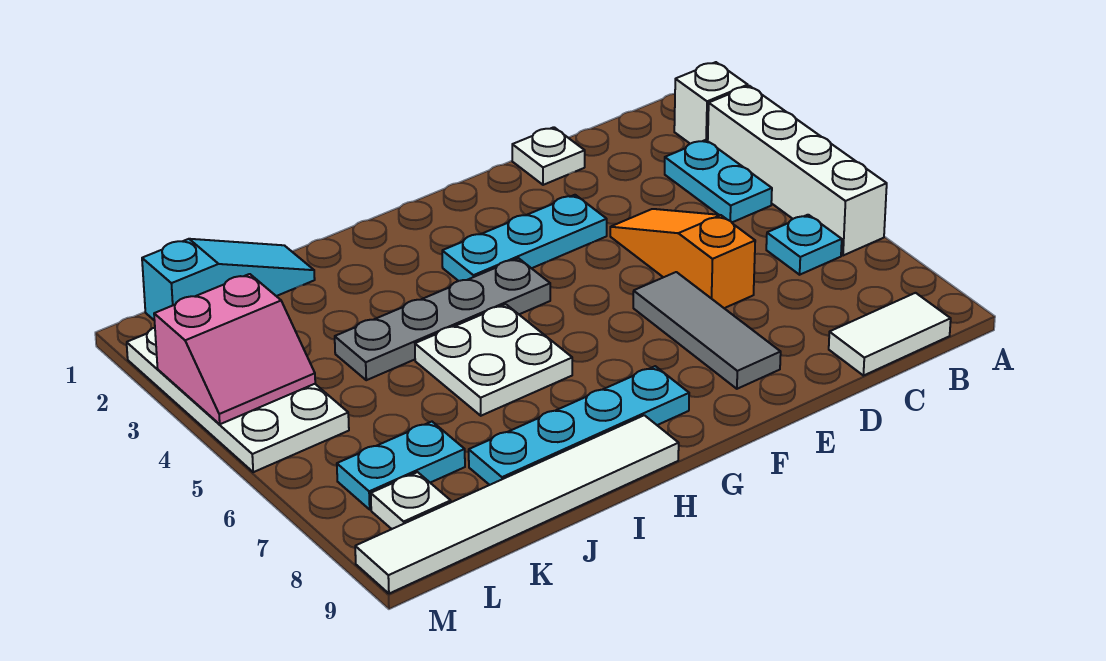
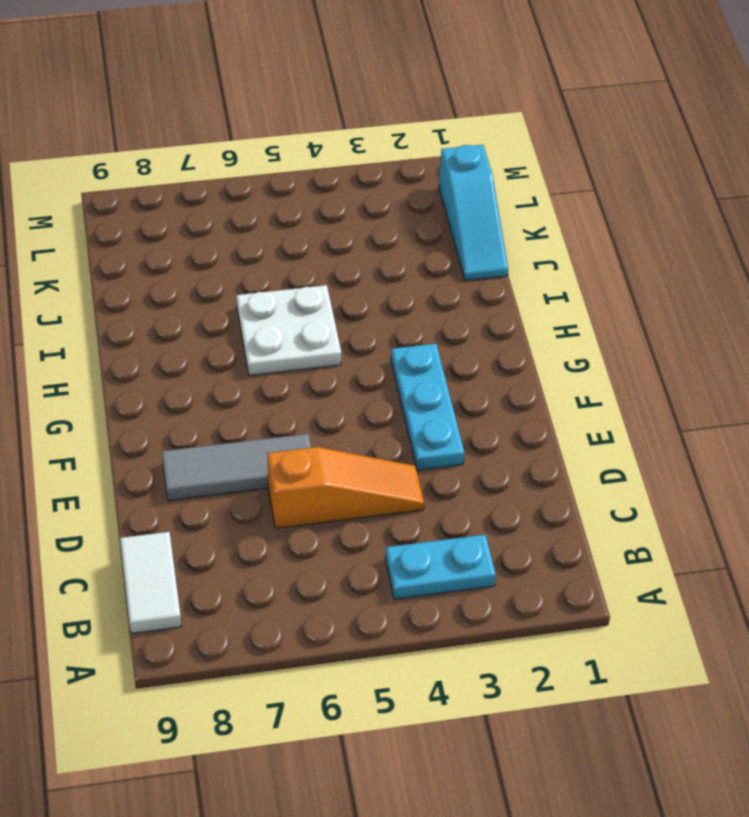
none -> white 1x1 brick [674,62,748,144]
none -> white 1x4 brick [708,86,887,256]
none -> cyan 1x1 plate [766,215,842,275]

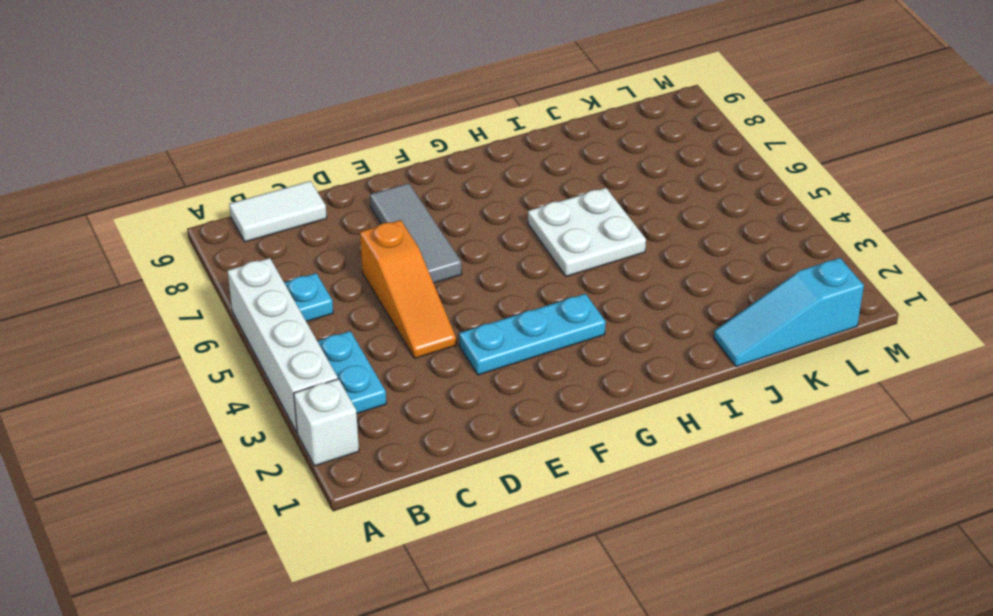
none -> white 1x1 plate [512,127,585,185]
none -> grey 1x4 plate [335,258,550,380]
none -> cyan 1x4 plate [469,366,689,485]

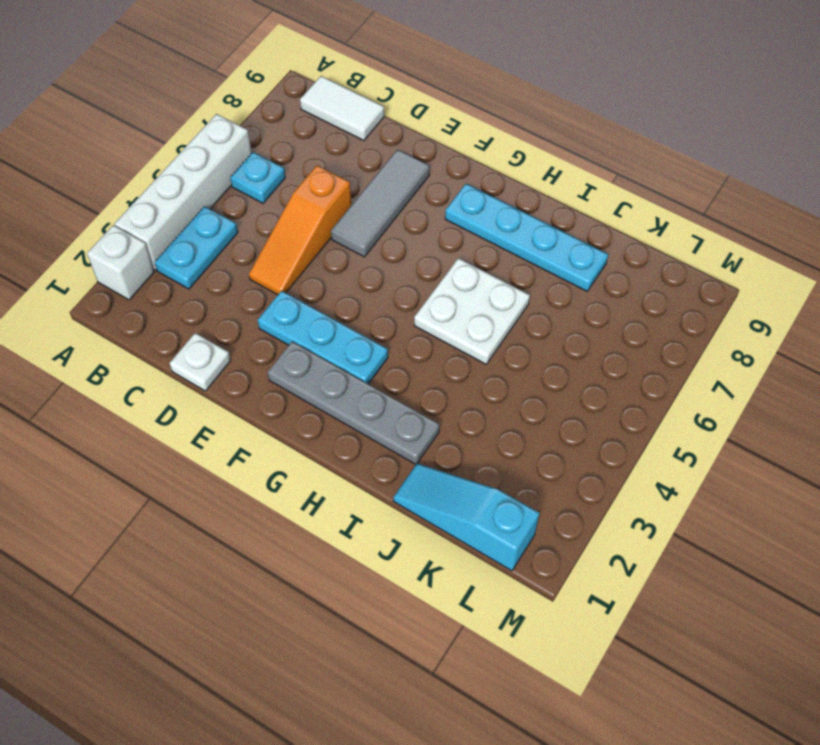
grey 1x4 plate [268,342,440,464] -> grey 1x4 plate moved to [335,258,550,380]
none -> white 1x6 tile [355,415,679,594]
none -> cyan 1x2 plate [337,422,465,509]
none -> white 2x4 plate [127,328,349,472]

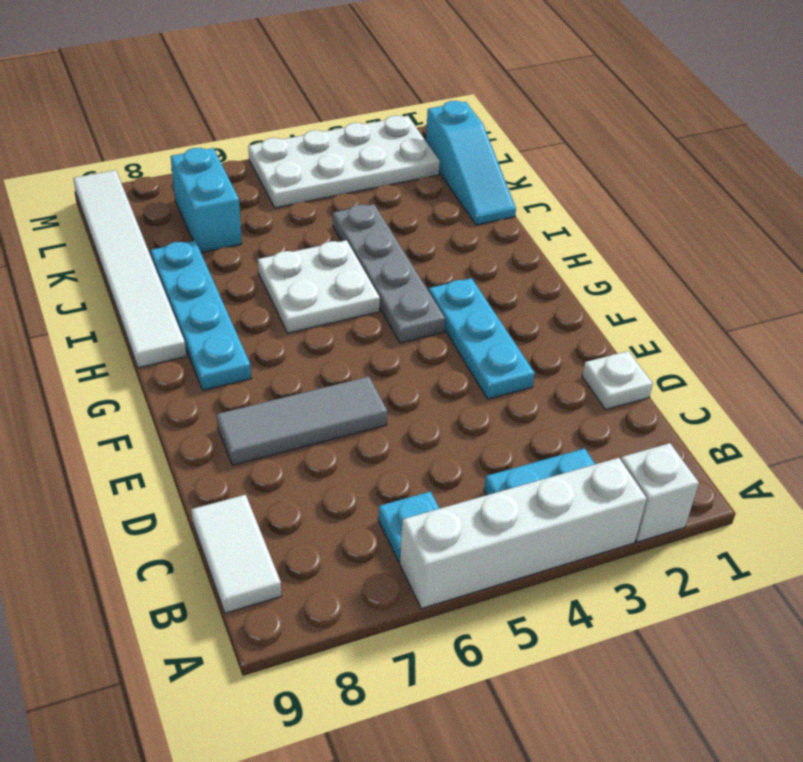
cyan 1x2 brick [171,148,242,253] -> cyan 1x2 plate [337,422,465,509]
none -> orange 1x3 slope [610,209,755,308]
none -> white 1x1 plate [371,472,451,529]
none -> pink 2x2 slope [154,274,315,424]

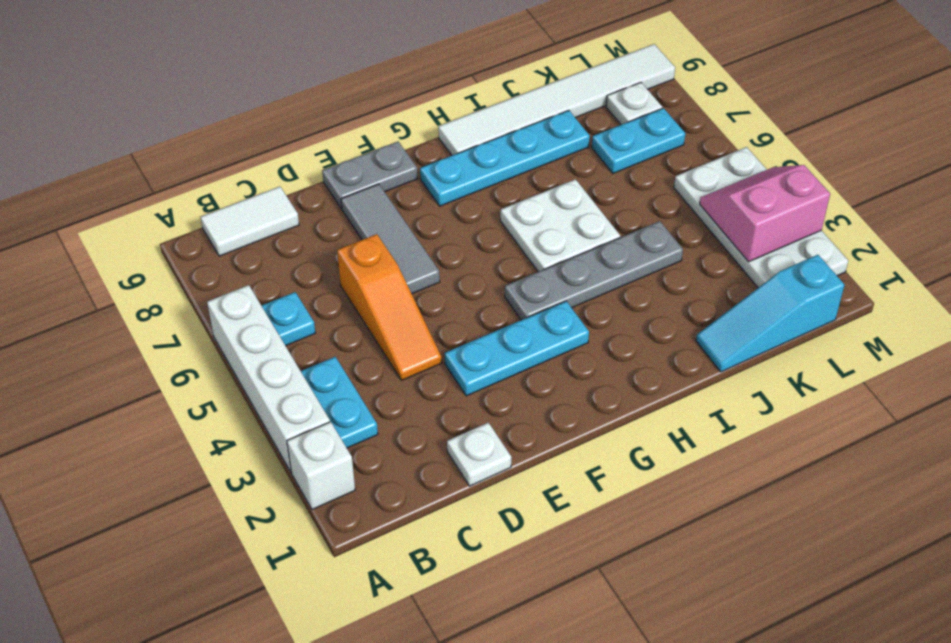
grey 1x2 plate [322,142,418,209] -> none

